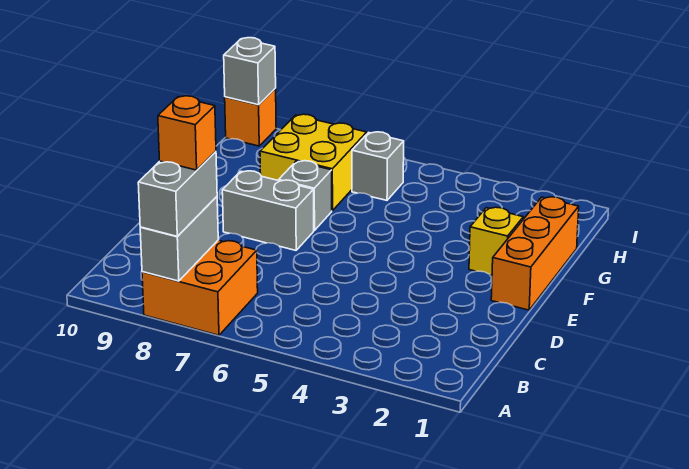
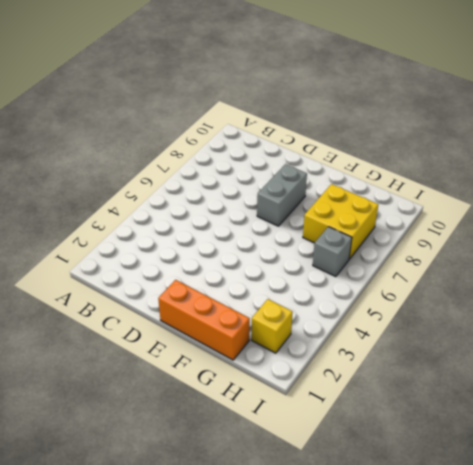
yellow 1x1 brick [251,299,293,353] -> yellow 1x1 brick moved to [469,207,523,275]
none -> orange 2x2 brick [142,240,258,335]
none -> grey 1x1 brick [279,161,332,230]
none -> orange 1x1 brick [225,89,276,146]

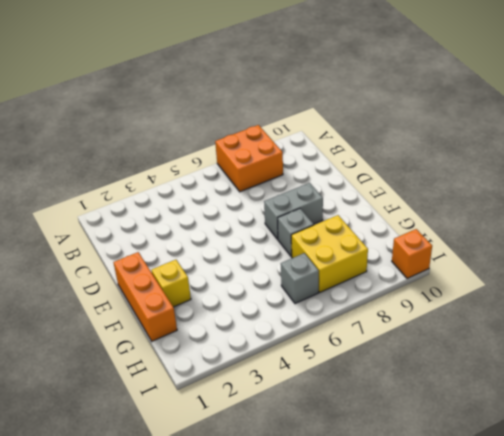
none -> grey 1x2 brick [140,197,218,281]
none -> grey 1x1 brick [224,38,276,105]
none -> grey 1x2 brick [138,151,217,236]

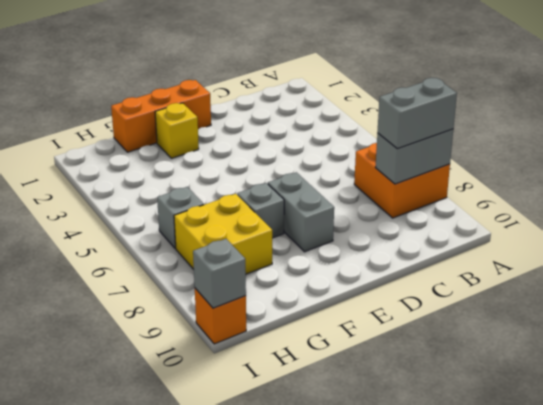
none -> orange 1x1 brick [158,96,216,170]

